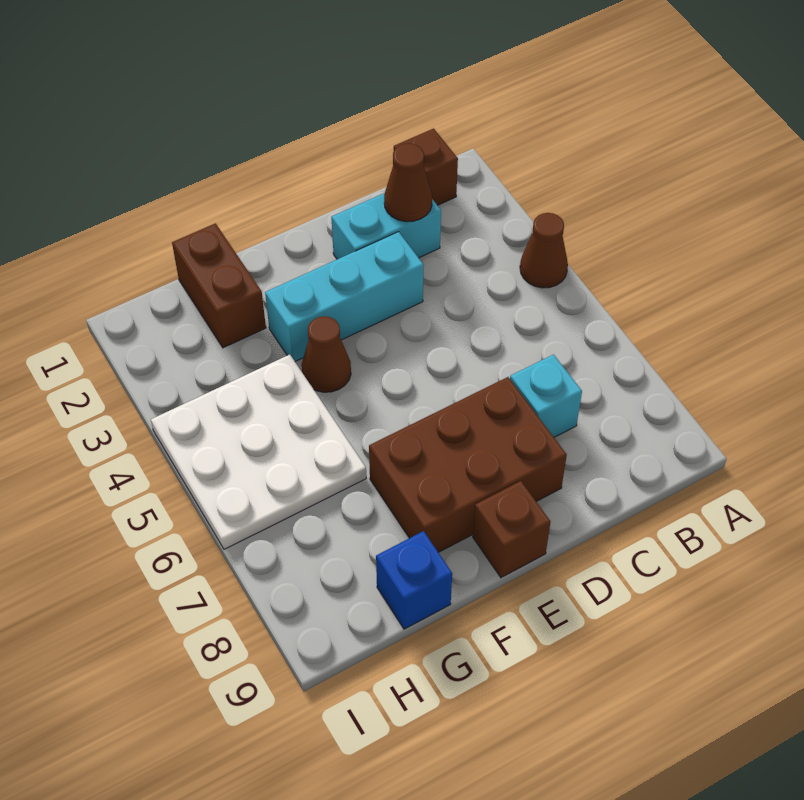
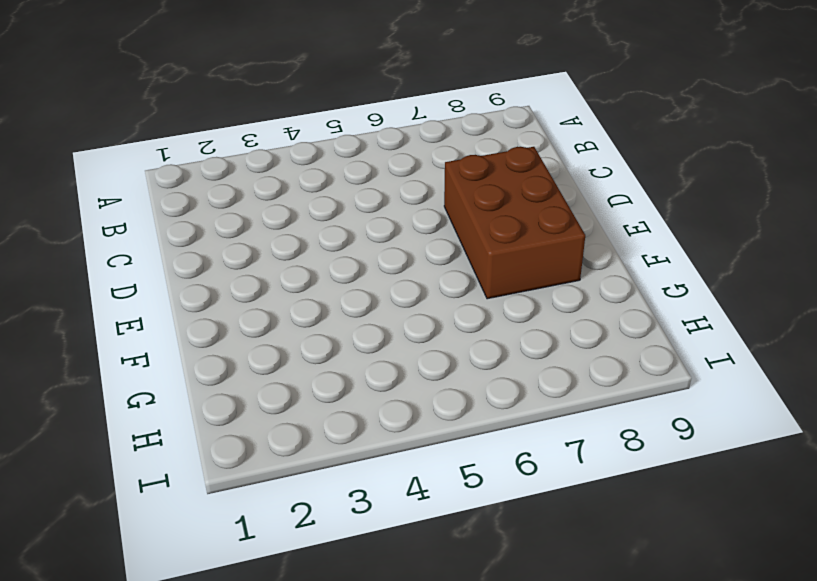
none -> brown 1x1 cone [520,213,568,288]
none -> brown 1x1 brick [394,128,458,205]
none -> cyan 1x2 brick [331,193,441,259]

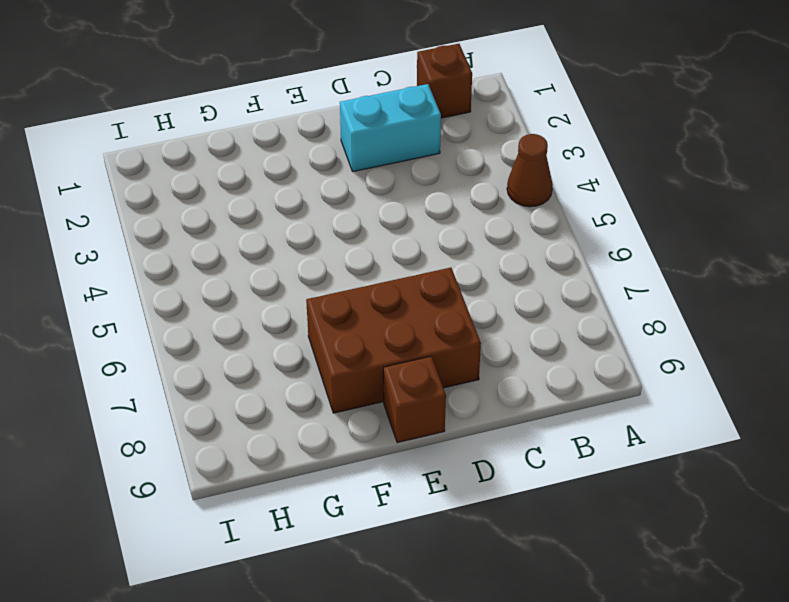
none -> cyan 1x1 brick [510,355,582,437]
none -> cyan 1x3 brick [265,232,424,362]
none -> brown 1x1 cone [302,316,351,392]

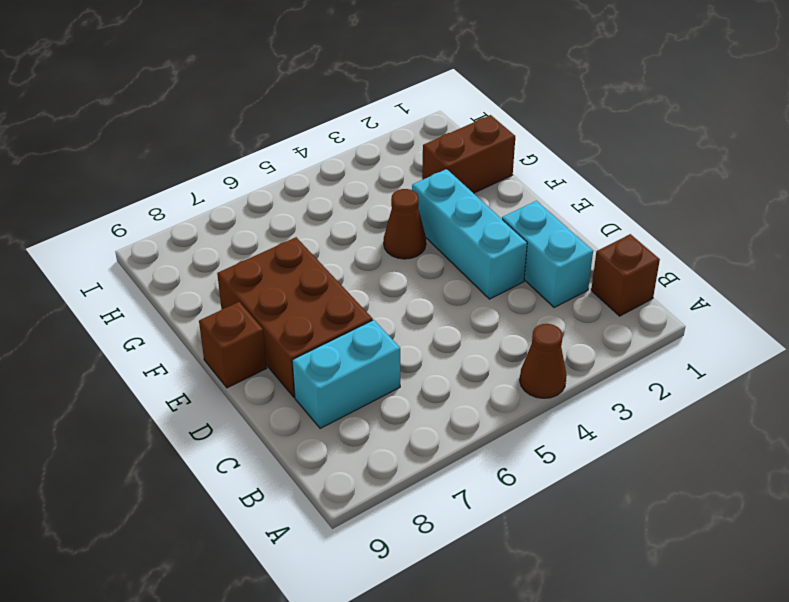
cyan 1x2 brick [292,320,400,429] -> cyan 1x1 brick [510,355,582,437]
none -> white 3x3 plate [151,355,366,549]
none -> blue 1x1 brick [376,531,452,629]
none -> brown 1x1 cone [384,144,432,222]

